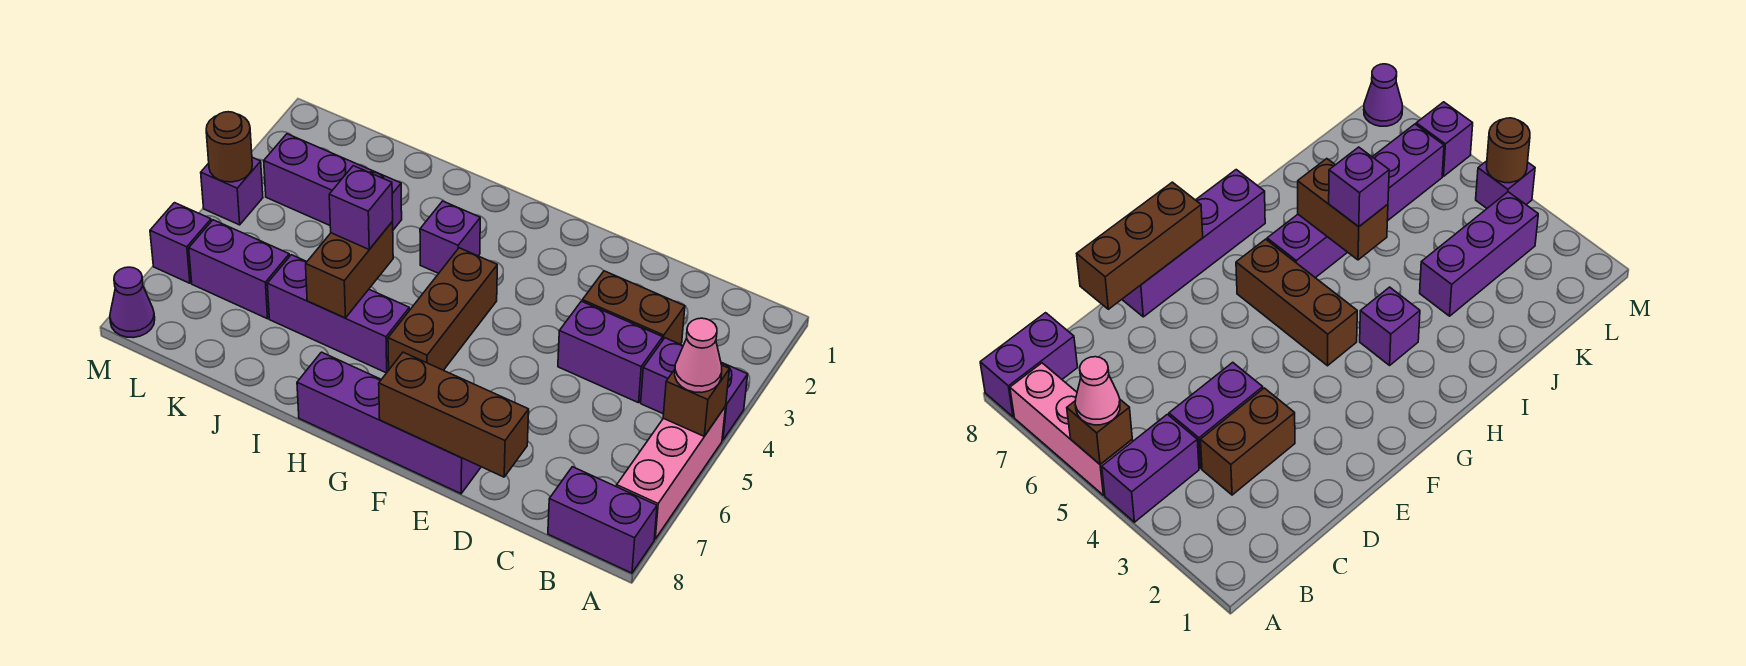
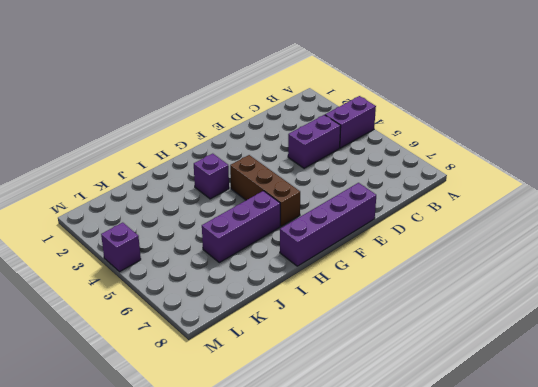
none -> pink 1x3 brick [617,406,726,539]
none -> purple 1x2 brick [548,467,657,573]
none -> brown 1x2 brick [582,271,685,344]

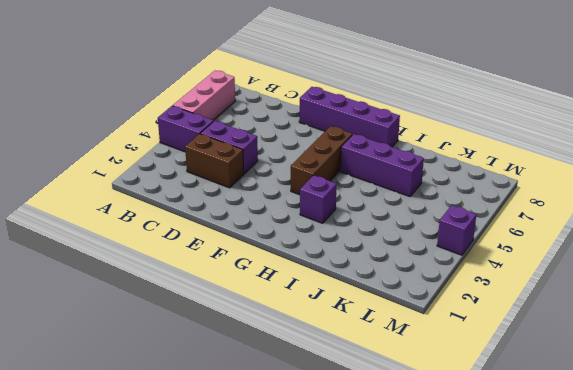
none -> purple 1x2 brick [548,467,657,573]
none -> purple 1x3 brick [264,134,402,230]
none -> purple 1x2 brick [189,220,289,319]

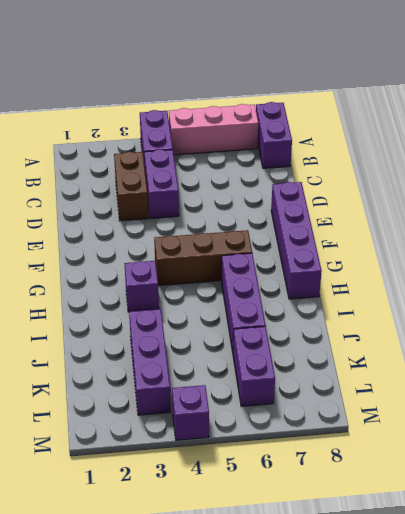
none -> purple 1x1 brick [150,203,211,283]
none -> purple 1x1 cone [110,267,155,338]
none -> brown 1x1 brick [663,365,729,436]

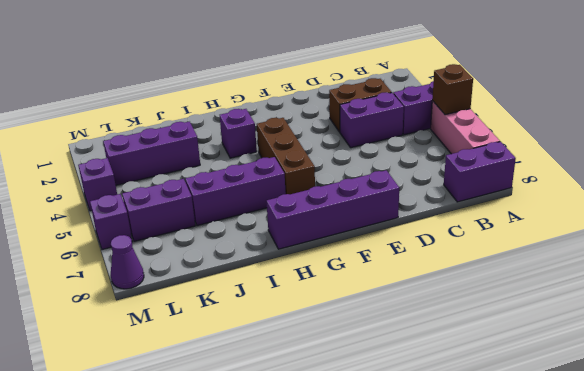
none -> brown 1x3 brick [379,352,529,477]
none -> brown 1x2 brick [306,222,393,318]
none -> brown 1x1 round brick [206,112,252,182]

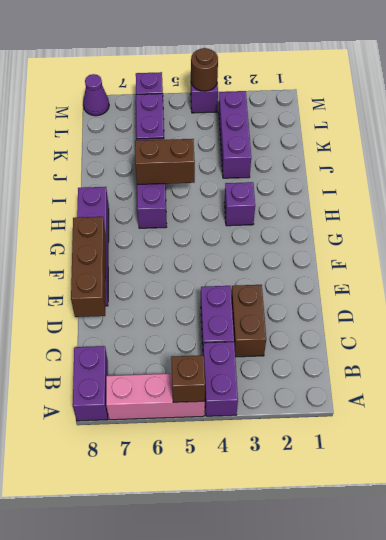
none -> brown 1x3 brick [388,248,497,370]
none -> pink 1x1 cone [675,318,722,393]
none -> purple 1x1 brick [329,166,393,249]

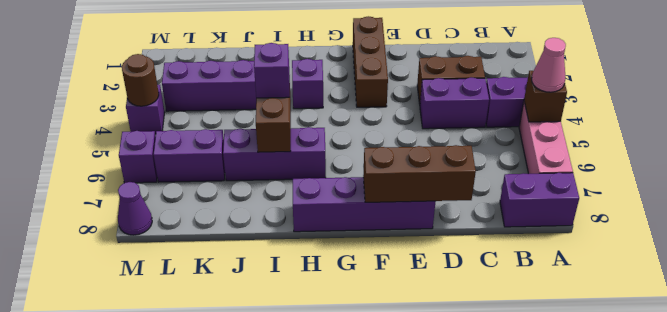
brown 1x3 brick [353,16,388,107] -> brown 1x3 brick moved to [388,248,497,370]

